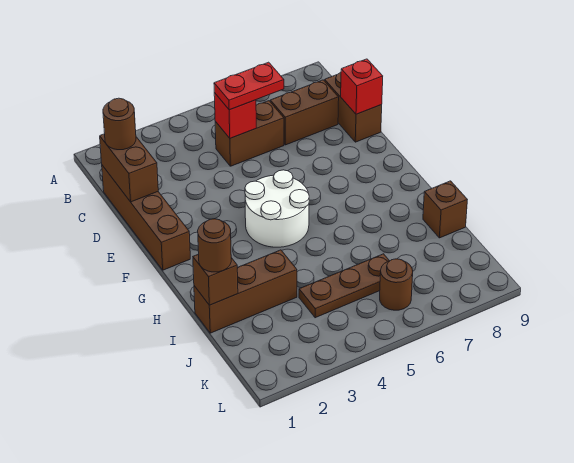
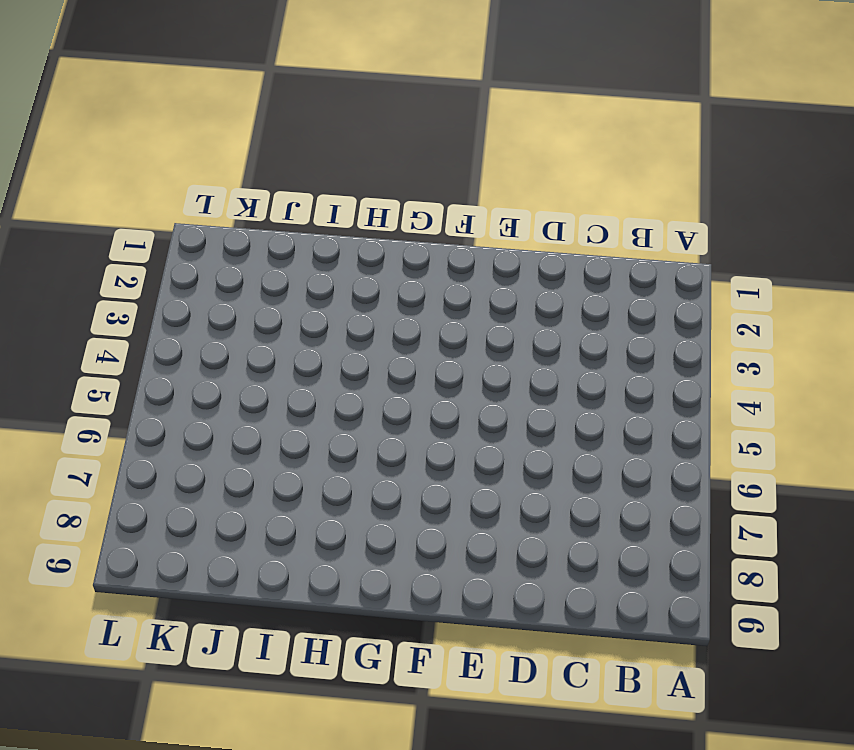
none -> brown 1x4 brick [102,165,190,270]
none -> brown 1x2 brick [215,101,284,166]
none -> brown 1x2 brick [270,80,339,145]

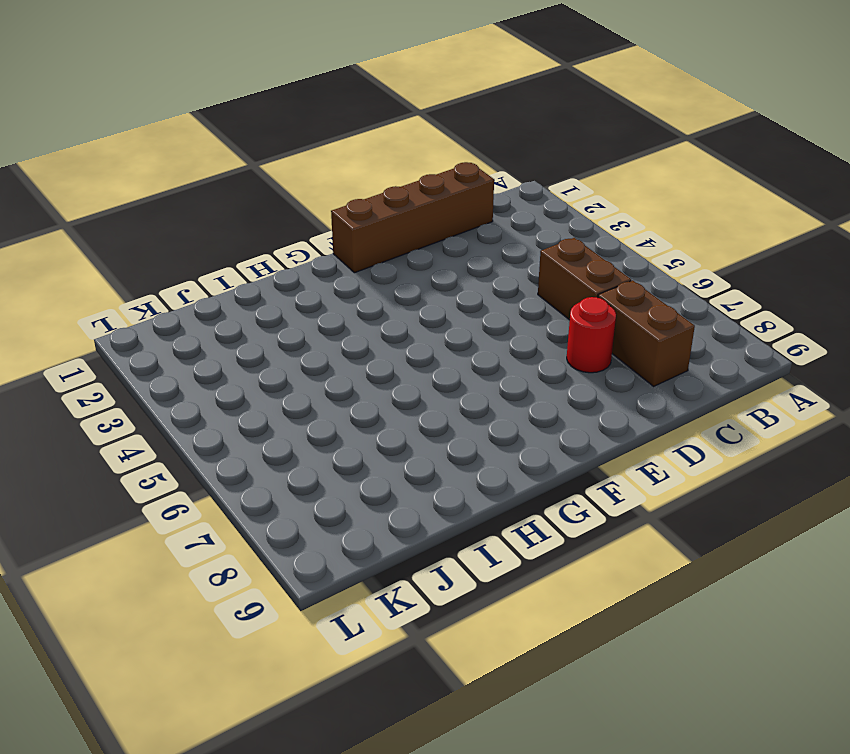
red 1x1 round brick [567,297,616,373] -> none
none -> brown 1x2 brick [325,73,382,142]
none -> white 2x2 round brick [245,170,309,247]
none -> brown 1x3 brick [194,250,297,333]

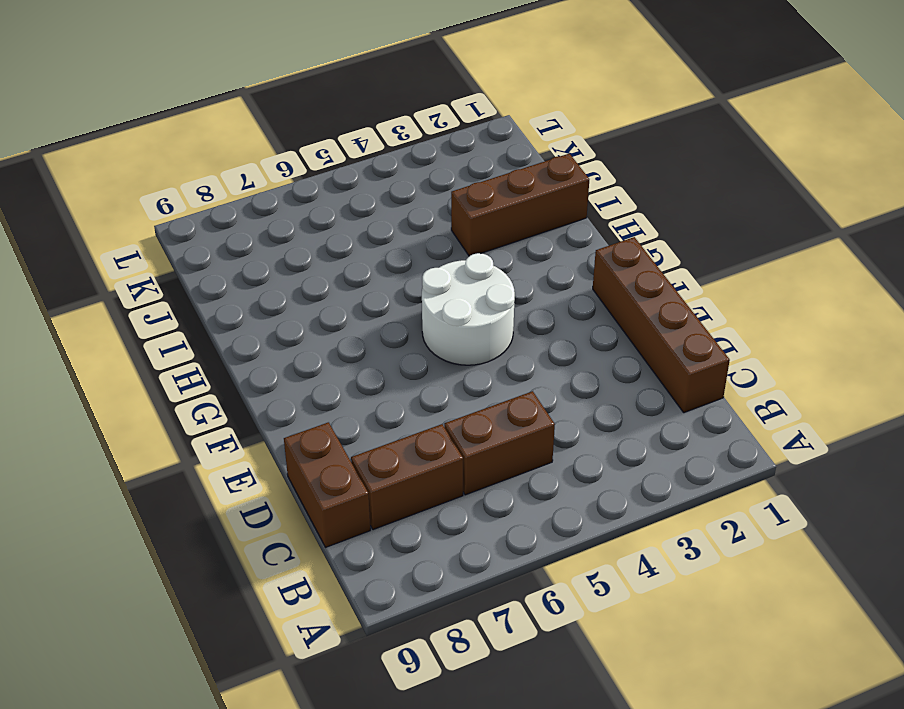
none -> brown 1x1 brick [423,181,467,238]
none -> brown 1x3 plate [299,254,389,318]
none -> brown 1x1 round brick [380,259,413,310]

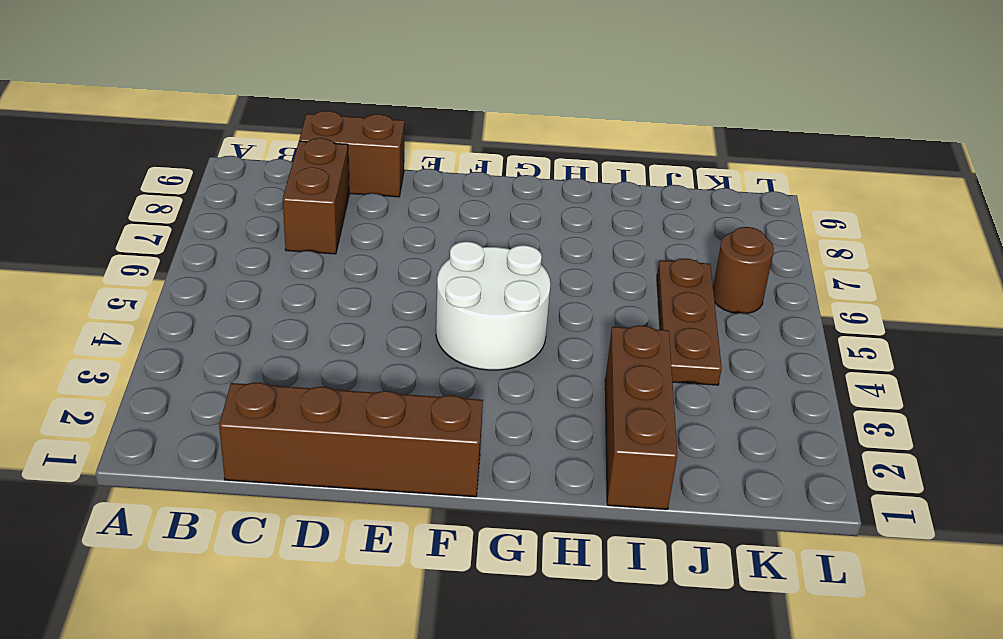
none -> brown 1x2 brick [215,101,284,166]
none -> brown 1x1 brick [423,181,467,238]
none -> brown 1x2 brick [100,134,158,202]

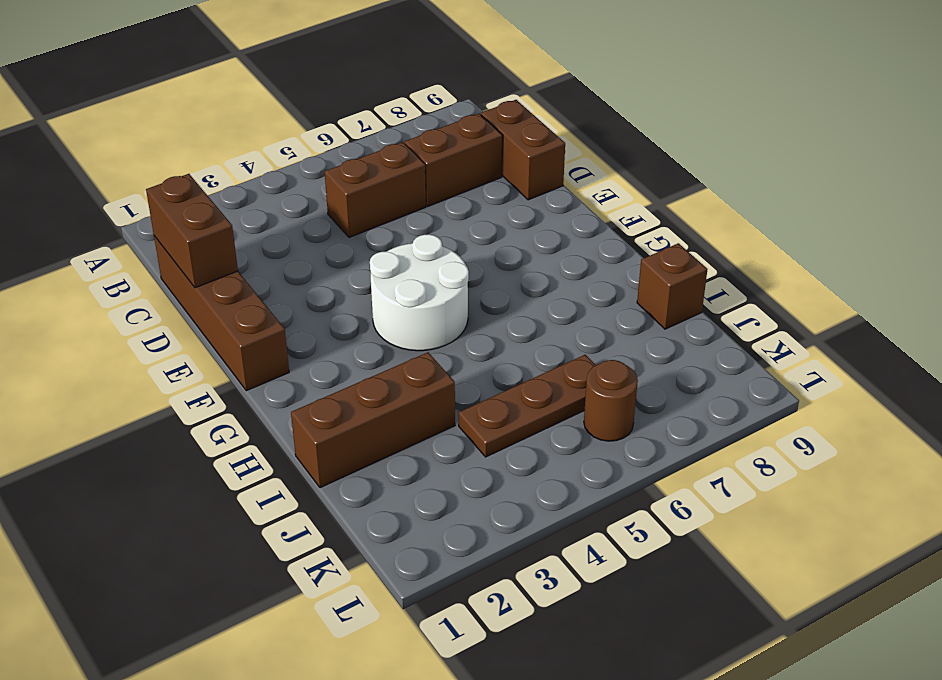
none -> red 1x1 brick [214,93,256,138]
none -> red 1x1 brick [341,59,383,114]
none -> brown 1x1 brick [193,254,238,305]

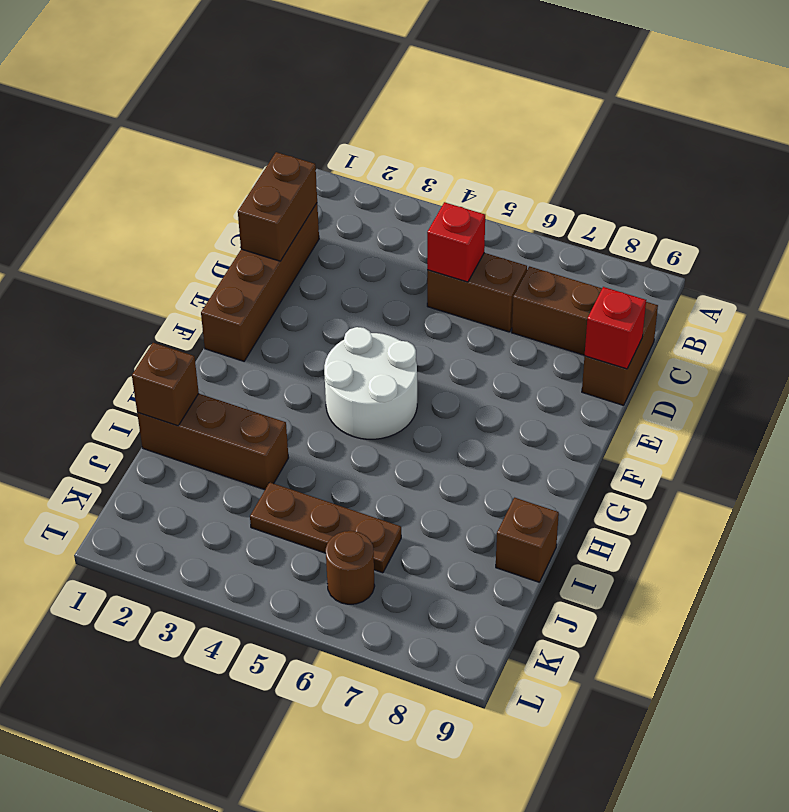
none -> brown 1x1 round brick [103,98,136,150]
none -> red 1x2 plate [214,62,284,110]
none -> brown 1x1 round brick [198,219,231,272]

